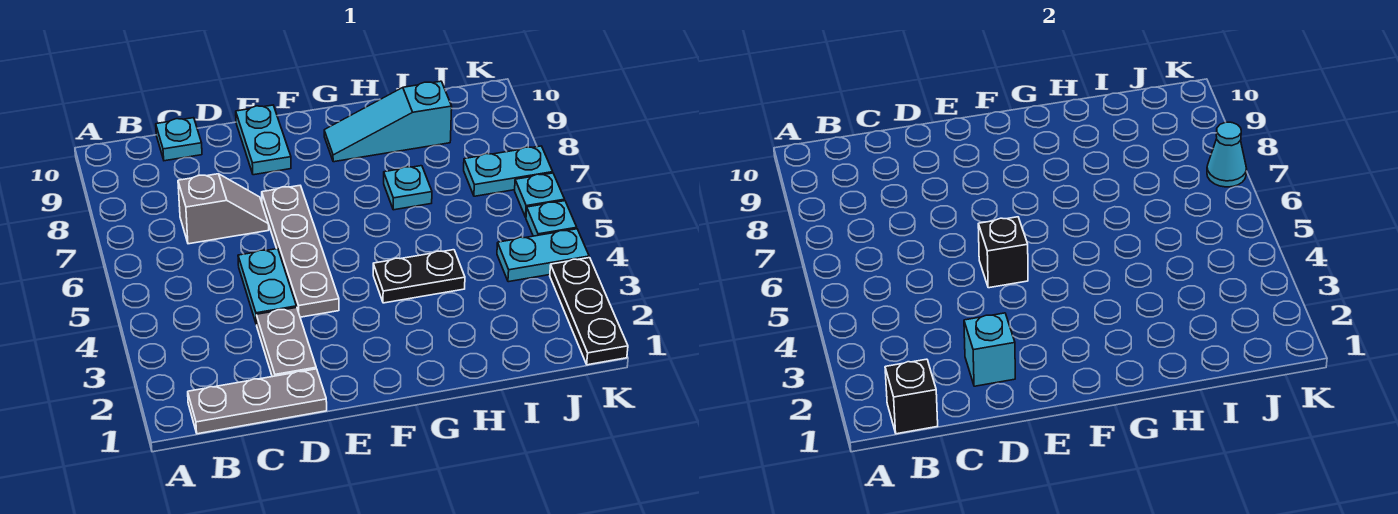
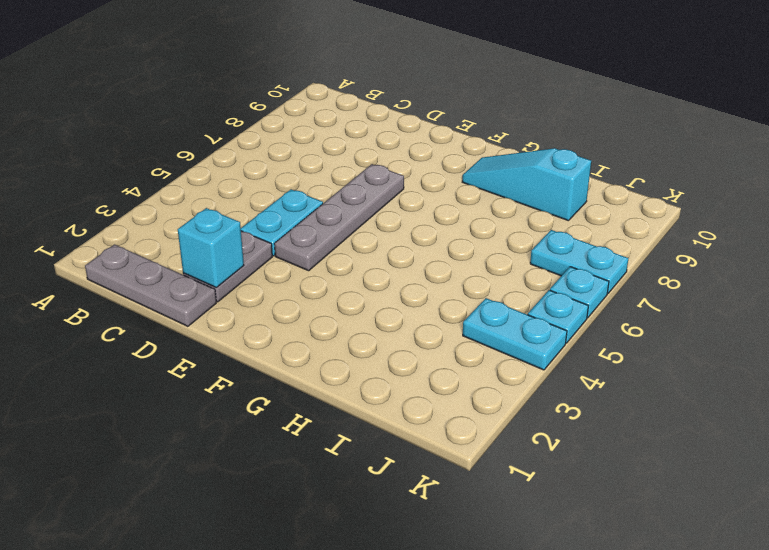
none -> grey 1x2 slope [178,174,269,244]
none -> cyan 1x1 plate [156,118,202,161]
none -> cyan 1x2 plate [236,105,291,175]

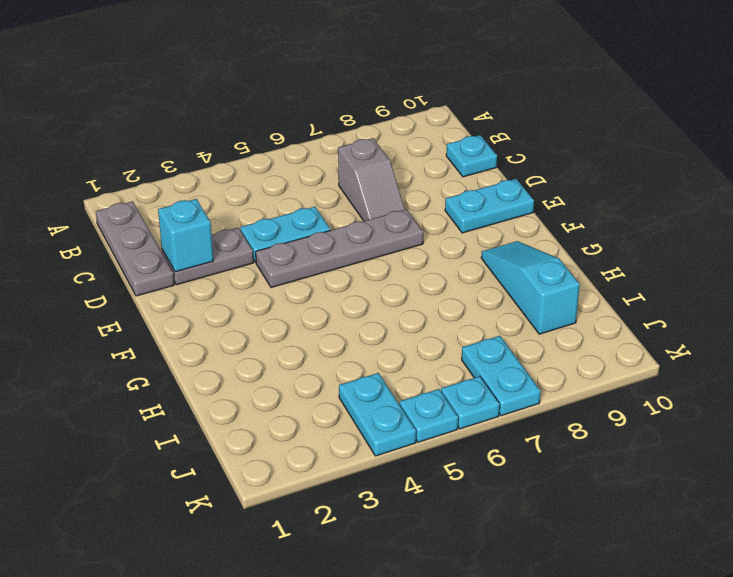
none -> black 1x2 plate [373,250,465,303]
none -> cyan 1x1 plate [384,166,432,210]
none -> black 1x3 plate [550,258,628,365]

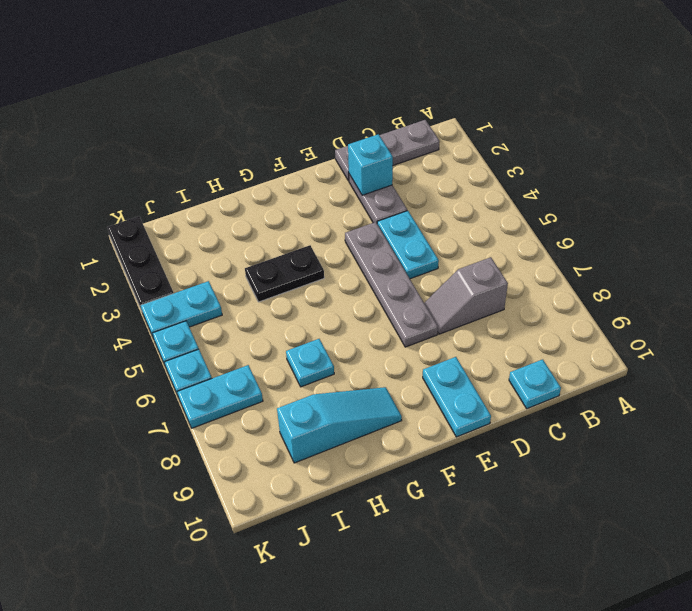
none -> black 1x1 brick [885,359,938,434]
none -> black 1x1 brick [978,217,1028,288]
none -> cyan 1x1 cone [1207,122,1247,187]

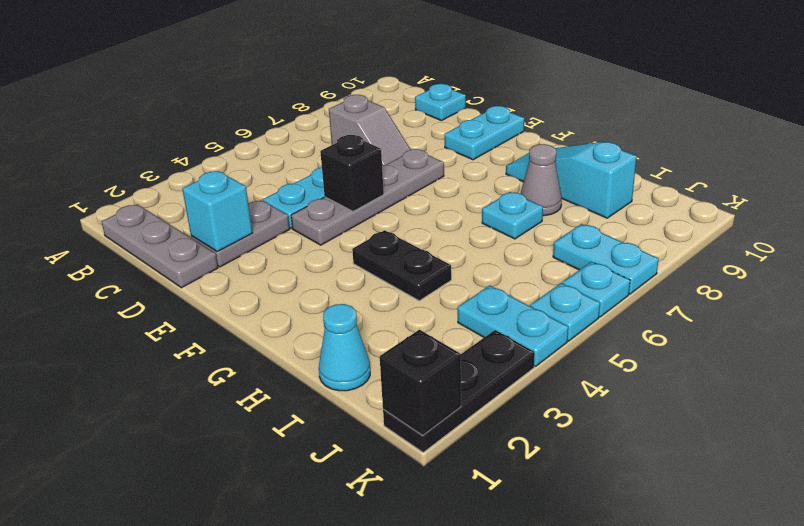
grey 1x1 cone [520,144,562,216] -> none
cyan 1x1 cone [319,304,370,391] -> cyan 1x1 cone moved to [1207,122,1247,187]
black 1x1 brick [380,330,461,435] -> black 1x1 brick moved to [885,359,938,434]

